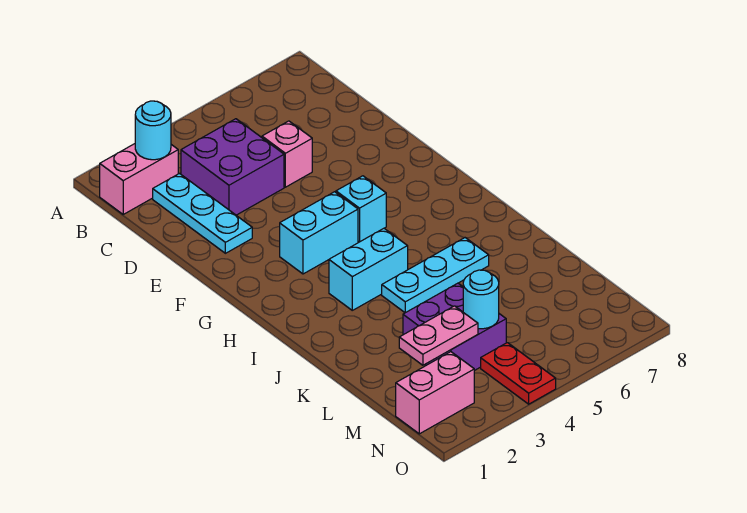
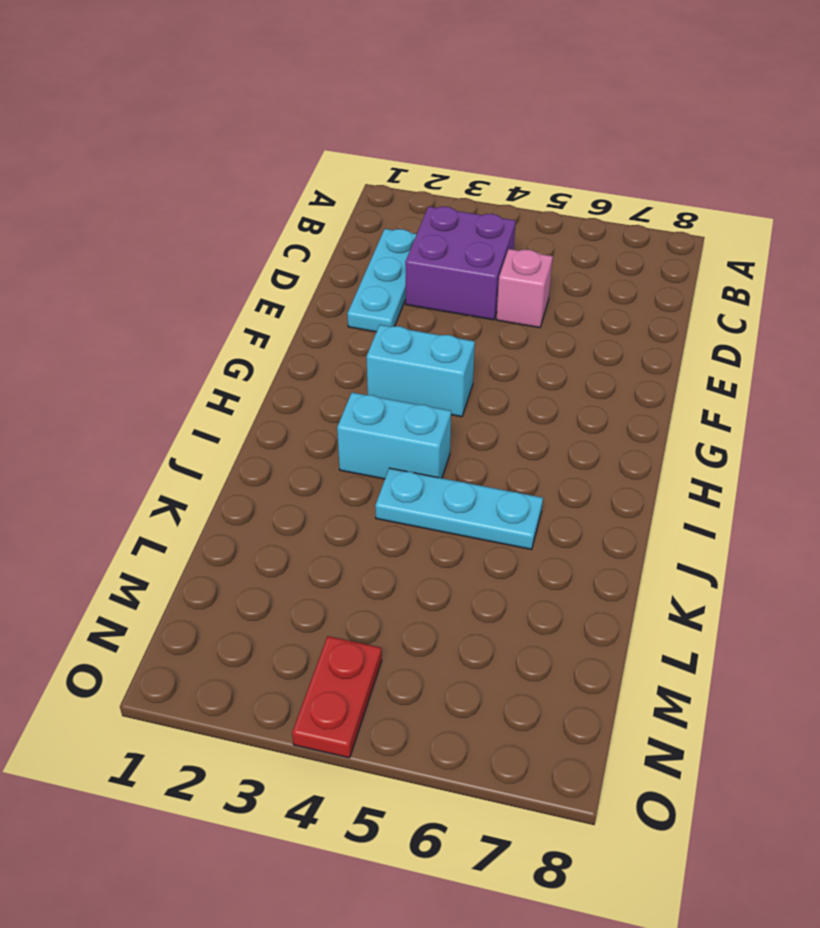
none -> pink 1x2 brick [100,144,178,214]
none -> cyan 1x1 brick [336,176,386,242]
none -> purple 2x2 brick [403,283,506,371]

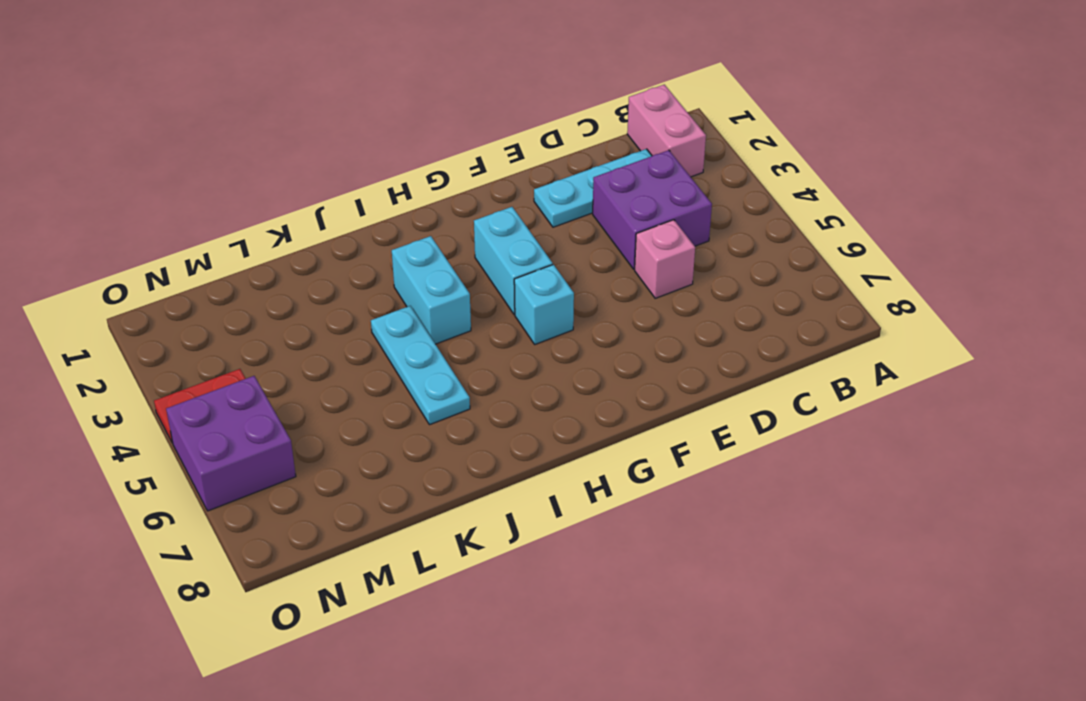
purple 2x2 brick [166,376,296,511] -> purple 2x2 brick moved to [403,283,506,371]
none -> pink 1x2 brick [396,352,474,434]
none -> cyan 1x1 round brick [135,101,171,160]
none -> pink 1x2 plate [399,306,478,365]

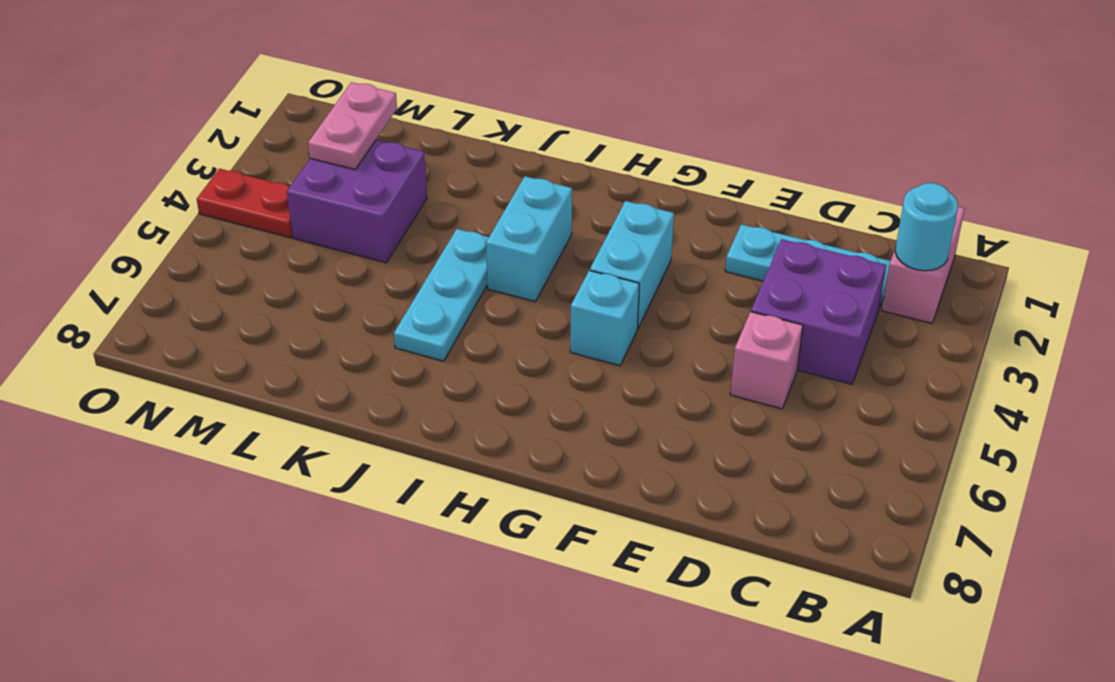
none -> pink 1x2 brick [396,352,474,434]
none -> cyan 1x1 round brick [463,270,499,329]

